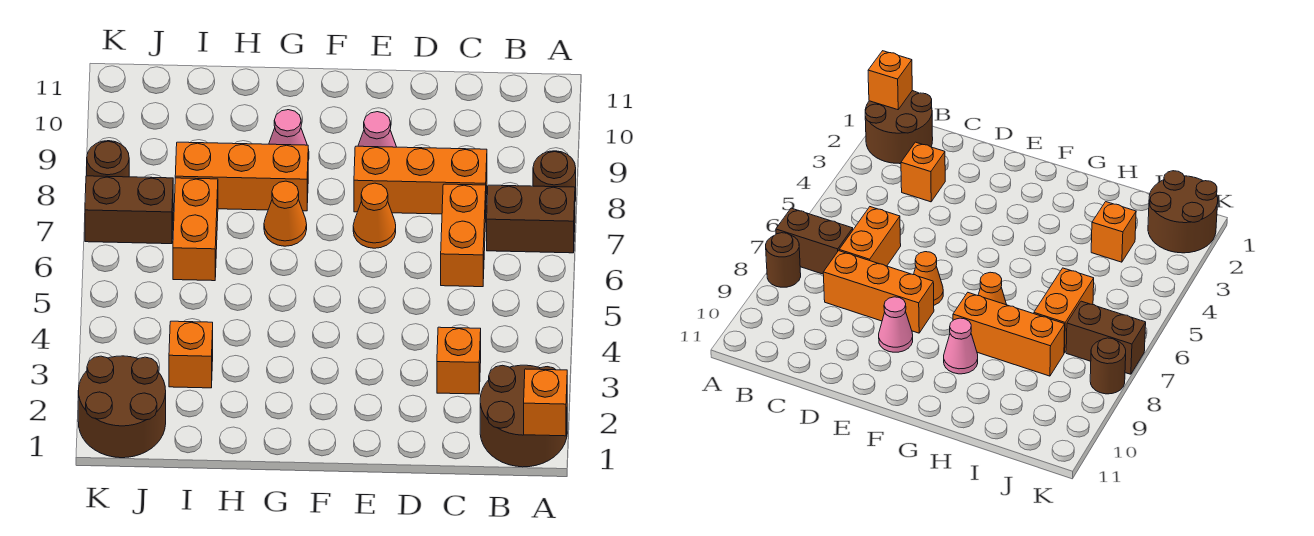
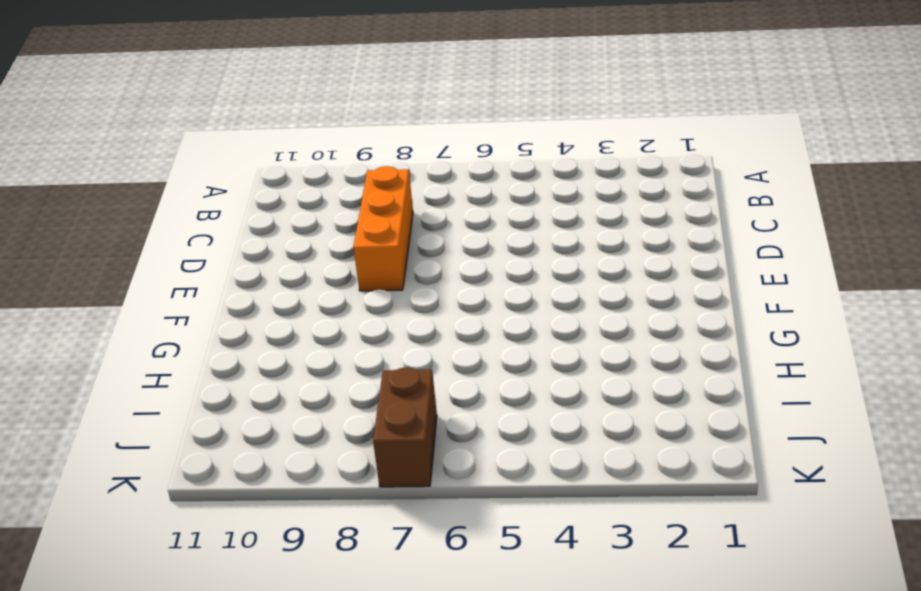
none -> brown 2x2 round brick [480,365,567,467]
none -> brown 1x2 brick [487,185,575,253]
none -> brown 1x1 round brick [533,151,576,201]

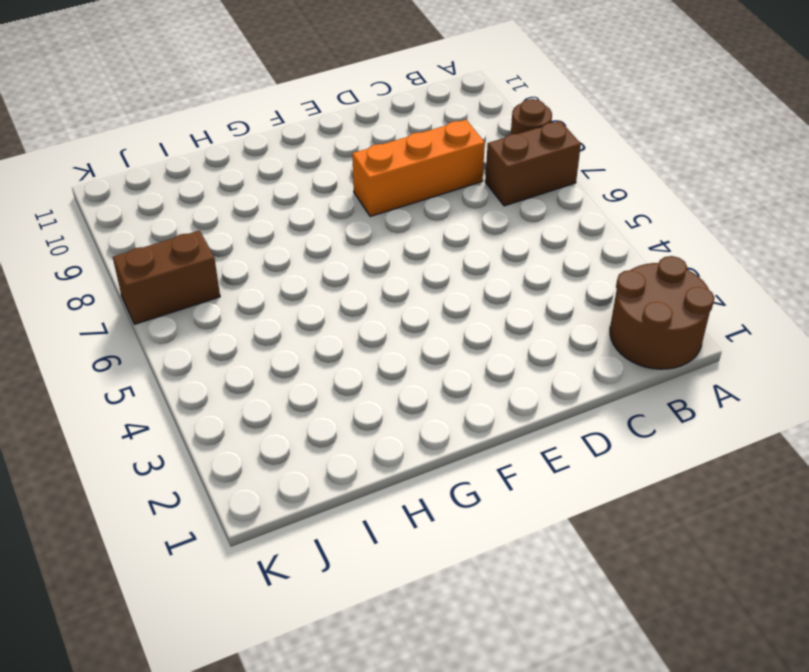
none -> orange 1x1 brick [437,327,481,394]
none -> orange 1x2 brick [441,184,486,287]
none -> orange 1x1 cone [353,183,396,248]

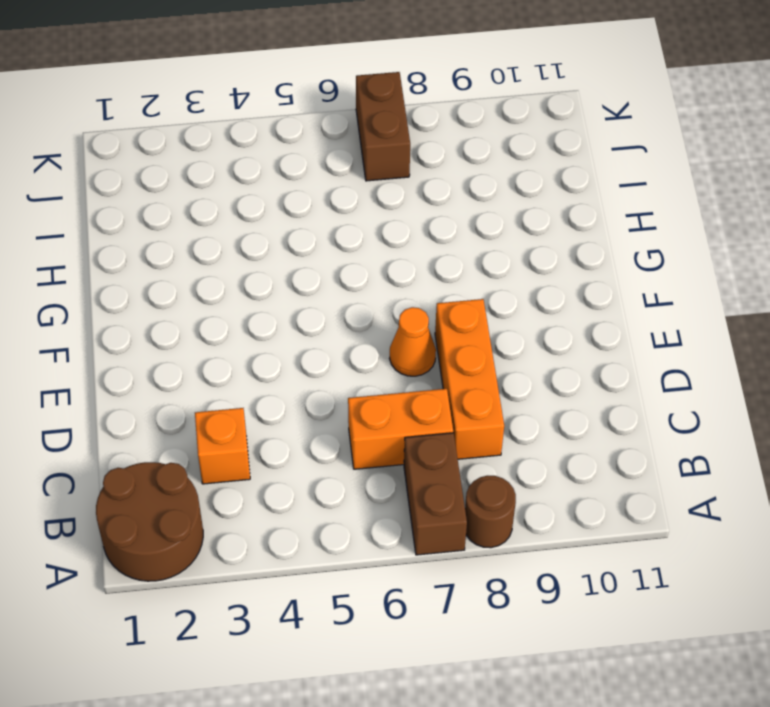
none -> pink 1x1 cone [358,112,396,147]
none -> orange 1x1 cone [264,181,307,246]
none -> orange 1x3 brick [175,142,308,211]

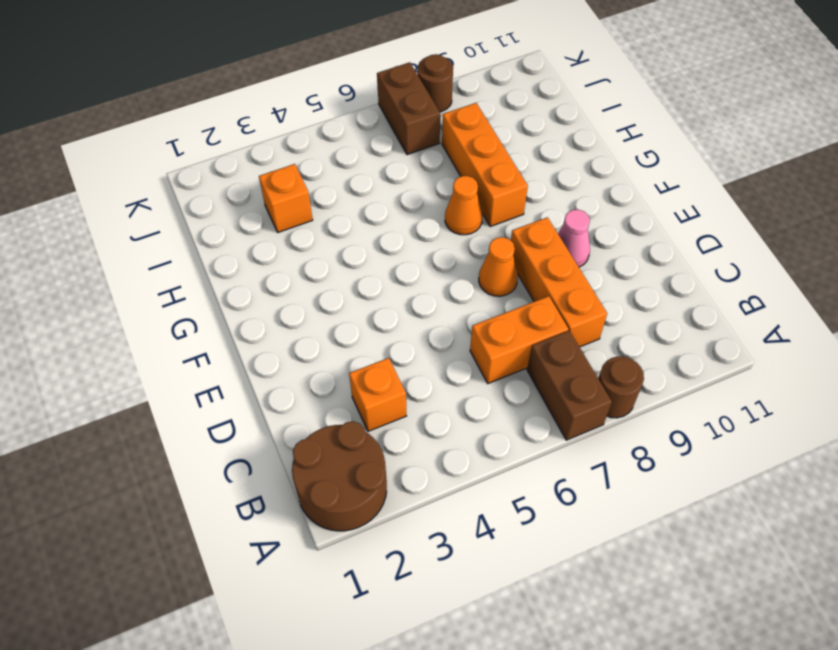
none -> pink 1x1 cone [269,110,309,160]
none -> orange 1x2 brick [173,178,218,281]
none -> brown 2x2 round brick [78,356,166,458]

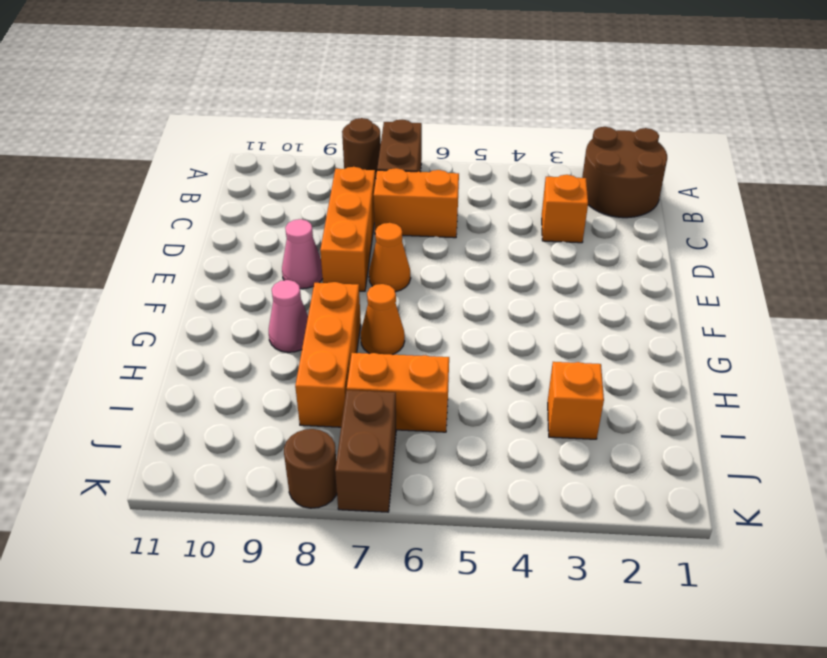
none -> brown 2x2 round brick [78,356,166,458]
none -> orange 1x1 brick [524,369,567,436]

